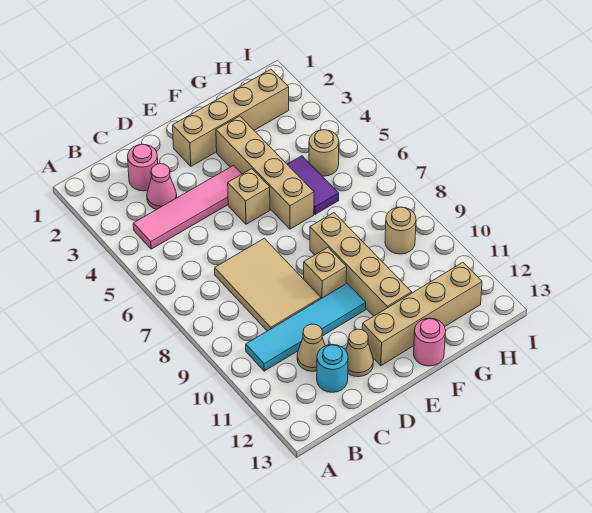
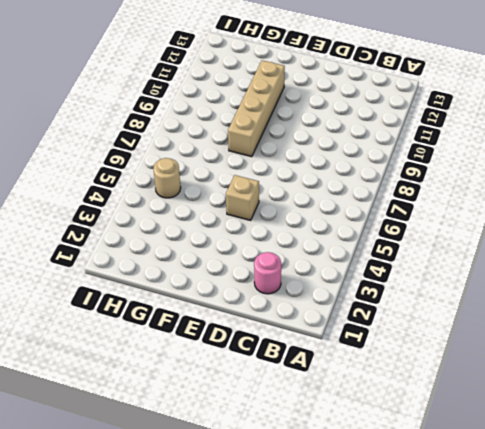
none -> pink 1x4 tile [133,166,242,249]
none -> cyan 1x4 tile [246,283,366,371]
none -> pink 1x1 cone [147,164,177,210]

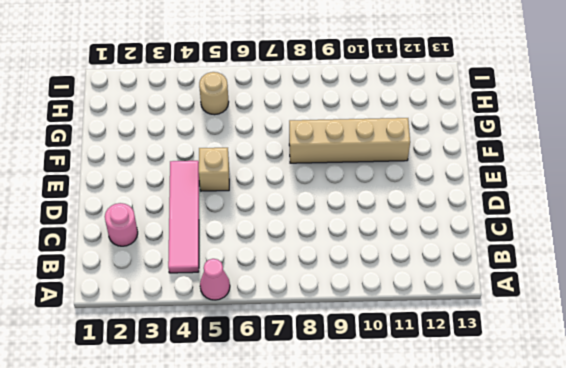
pink 1x1 cone [200,259,230,300] -> pink 1x1 cone moved to [147,164,177,210]
none -> cyan 1x4 tile [246,283,366,371]
none -> tan 2x3 tile [215,238,321,331]
none -> tan 1x1 cone [297,324,325,371]

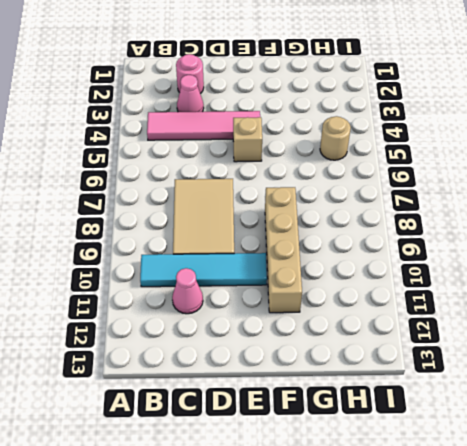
pink 1x1 cone [172,268,203,314] -> tan 1x1 cone [297,324,325,371]
none -> cyan 1x1 round brick [317,345,348,392]
none -> tan 1x1 cone [346,329,373,377]
none -> tan 1x4 brick [173,69,289,166]

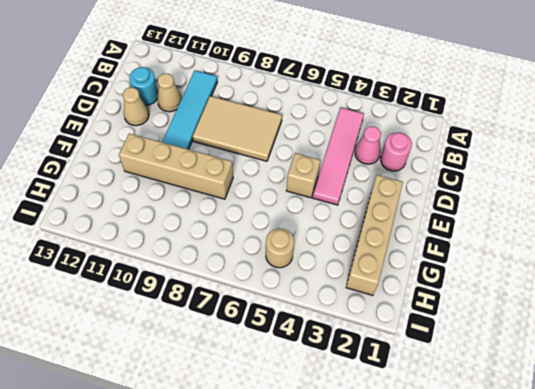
none -> tan 1x1 brick [304,248,347,299]
none -> tan 1x4 brick [362,262,482,366]
none -> tan 1x4 brick [216,116,314,229]

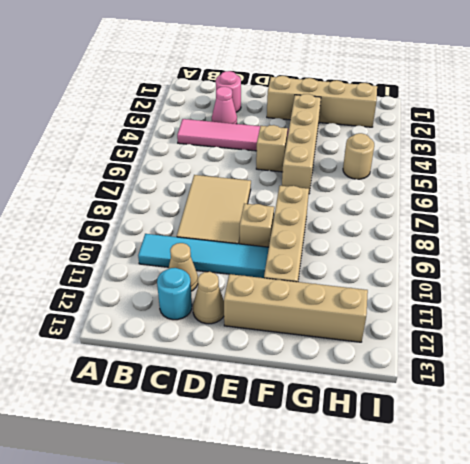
none -> pink 1x1 round brick [414,318,446,366]
none -> purple 1x2 tile [287,156,339,214]
none -> tan 1x1 round brick [385,207,416,254]

